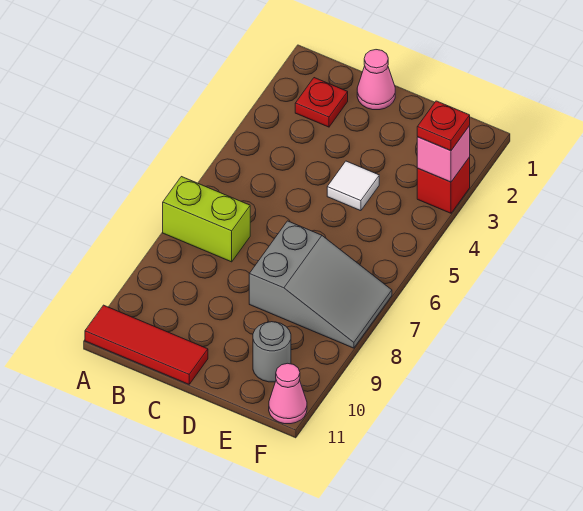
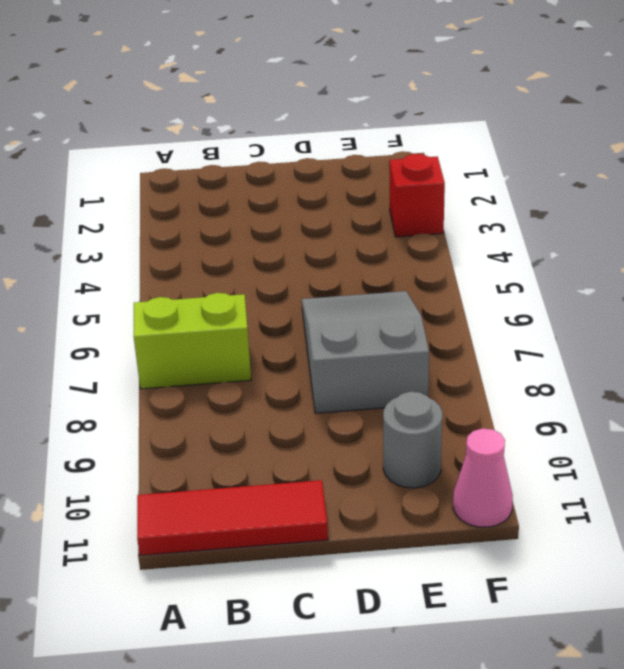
grey 2x3 slope [302,291,429,413] -> grey 2x3 slope turned to [249,221,392,348]
none -> red 1x1 plate [295,78,348,127]
none -> pink 1x1 cone [357,50,395,110]

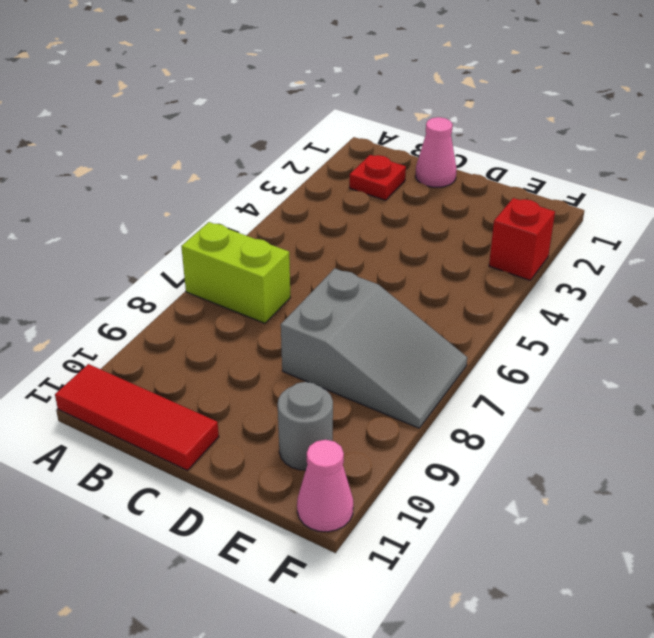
none -> white 1x1 tile [327,161,379,211]
none -> pink 1x1 brick [417,126,470,182]

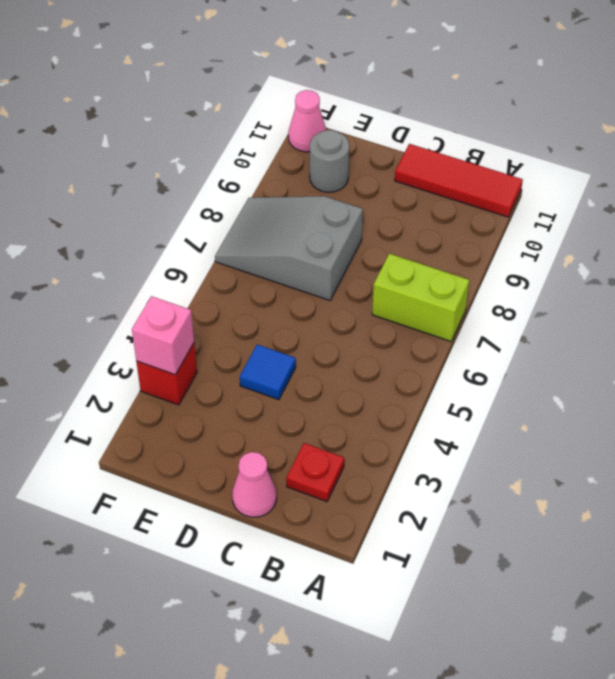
blue 1x1 tile [240,344,296,400] -> white 1x1 tile [327,161,379,211]
none -> red 1x1 plate [417,101,470,151]

